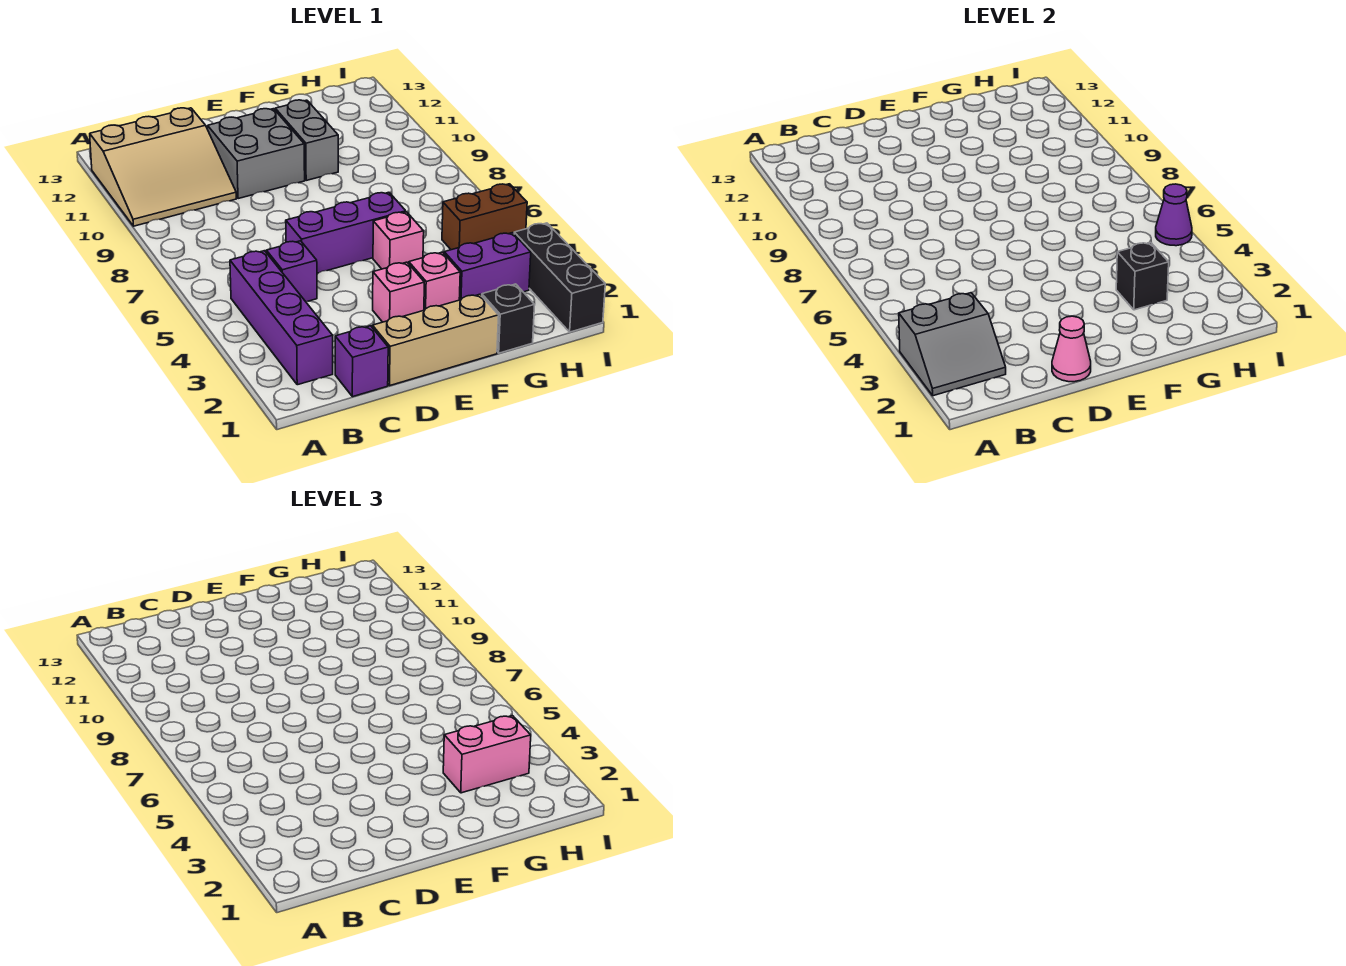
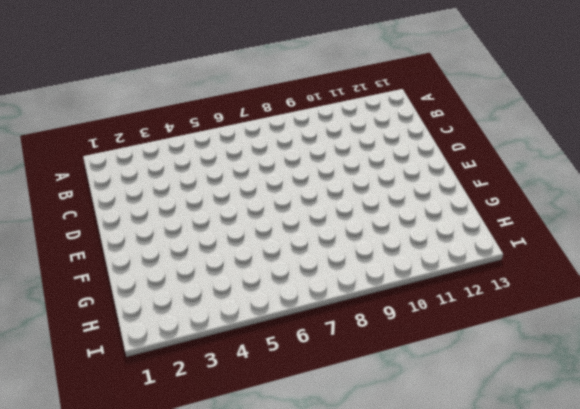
none -> tan 3x3 slope [90,108,236,226]
none -> purple 1x4 brick [230,251,333,385]
none -> purple 1x1 brick [335,326,388,397]

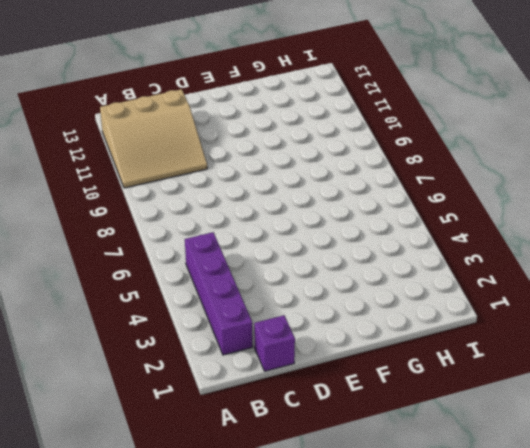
none -> purple 1x1 brick [266,241,317,302]
none -> tan 1x3 brick [372,294,499,385]
none -> purple 1x3 brick [286,192,406,273]

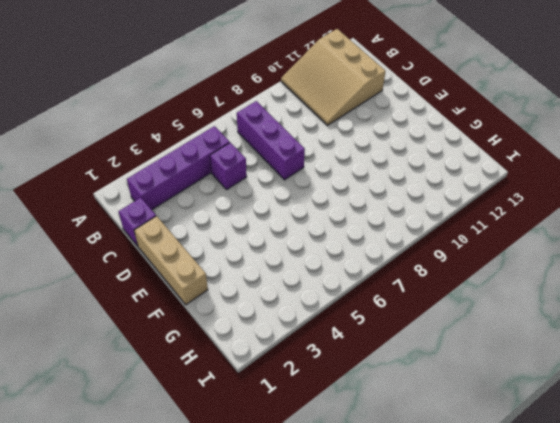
purple 1x3 brick [237,101,305,180] -> purple 1x3 brick moved to [286,192,406,273]
none -> grey 2x2 brick [208,109,305,199]
none -> pink 1x1 brick [373,262,424,322]
none -> pink 1x1 brick [409,252,460,310]

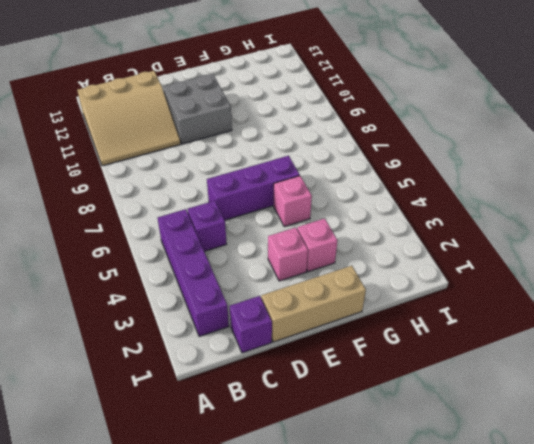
none -> grey 1x2 brick [275,100,338,180]
none -> black 1x1 brick [482,284,535,353]
none -> purple 1x2 brick [444,233,531,300]

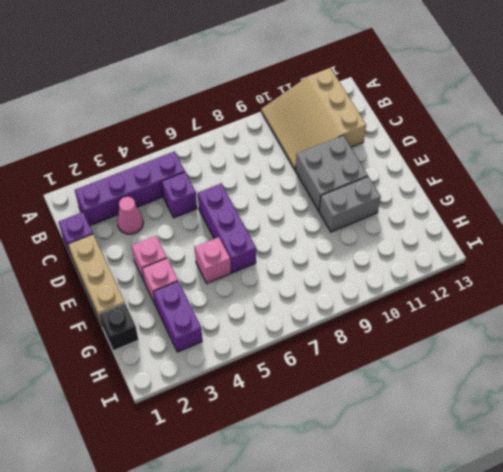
pink 1x1 cone [117,197,143,234] -> pink 1x1 cone moved to [1052,316,1091,382]
none -> brown 1x2 brick [442,184,527,250]
none -> black 1x3 brick [514,223,605,332]
none -> grey 2x2 slope [899,293,1006,396]

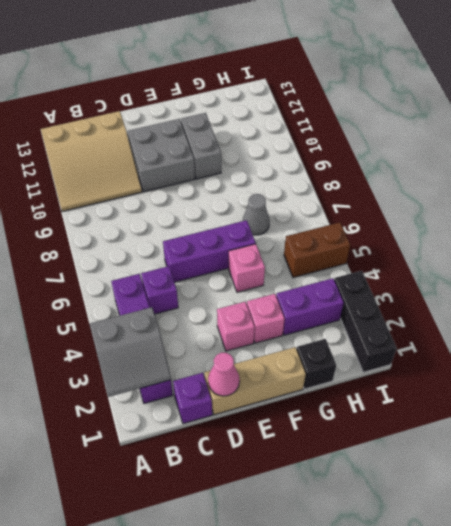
grey 1x1 cone [243,194,270,235] -> none
none -> black 1x1 brick [1116,242,1169,310]
none -> purple 1x1 cone [1156,184,1192,246]
none -> pink 1x2 brick [443,716,531,793]

